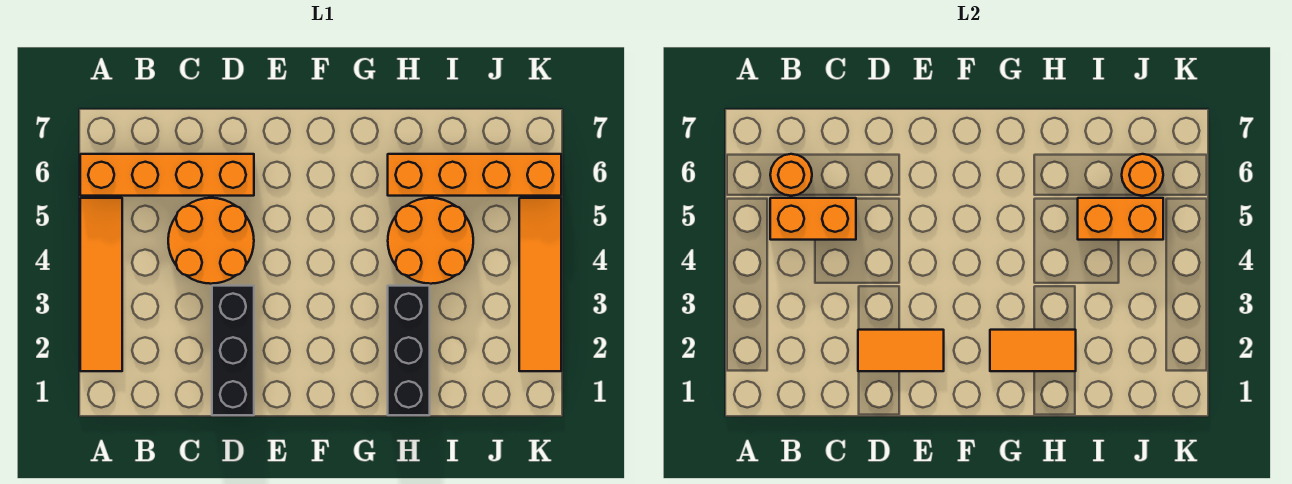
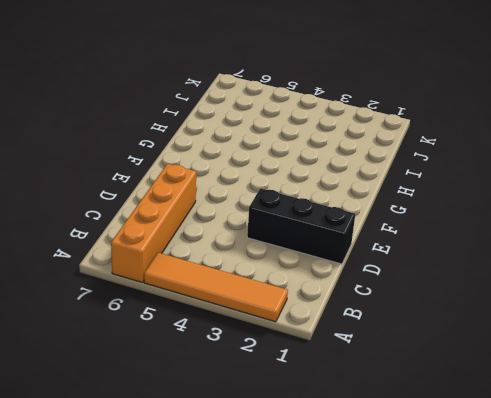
none -> orange 2x2 round brick [168,198,254,284]
none -> black 1x3 brick [388,286,430,415]
none -> orange 2x2 round brick [388,198,473,284]

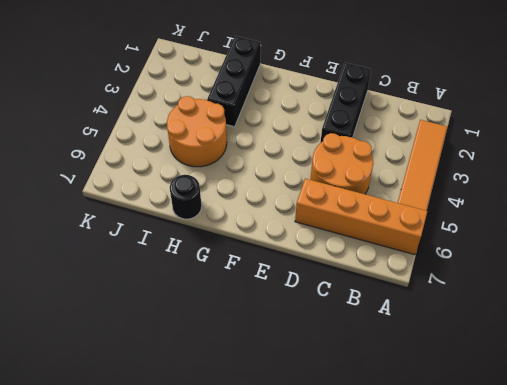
black 1x1 round brick [170,175,202,219] -> none
none -> orange 1x4 brick [388,154,561,196]
none -> orange 1x4 tile [519,198,561,371]
none -> orange 1x2 brick [770,198,856,240]

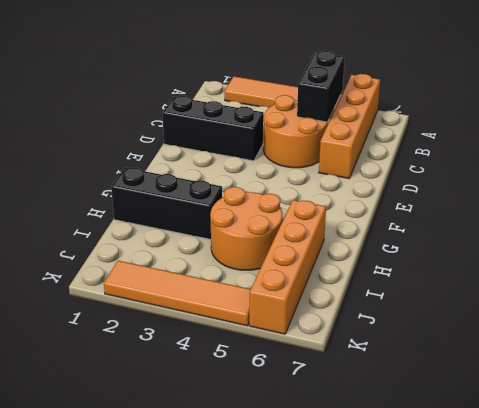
black 1x2 brick [297,51,345,122] -> orange 1x2 brick [770,198,856,240]
none -> orange 1x1 round brick [770,154,812,196]
none -> orange 1x2 tile [858,330,944,371]
none -> orange 1x2 tile [990,330,1076,371]

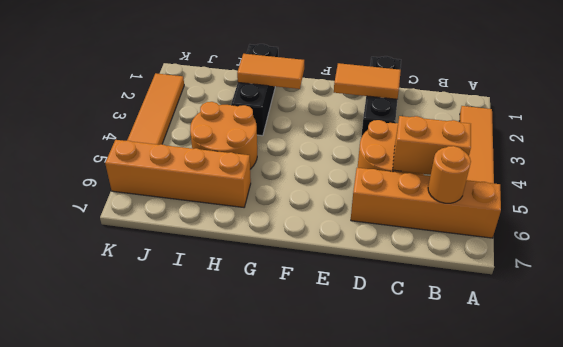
none -> orange 1x2 brick [1078,198,1163,240]
none -> orange 1x1 round brick [1122,154,1163,196]

